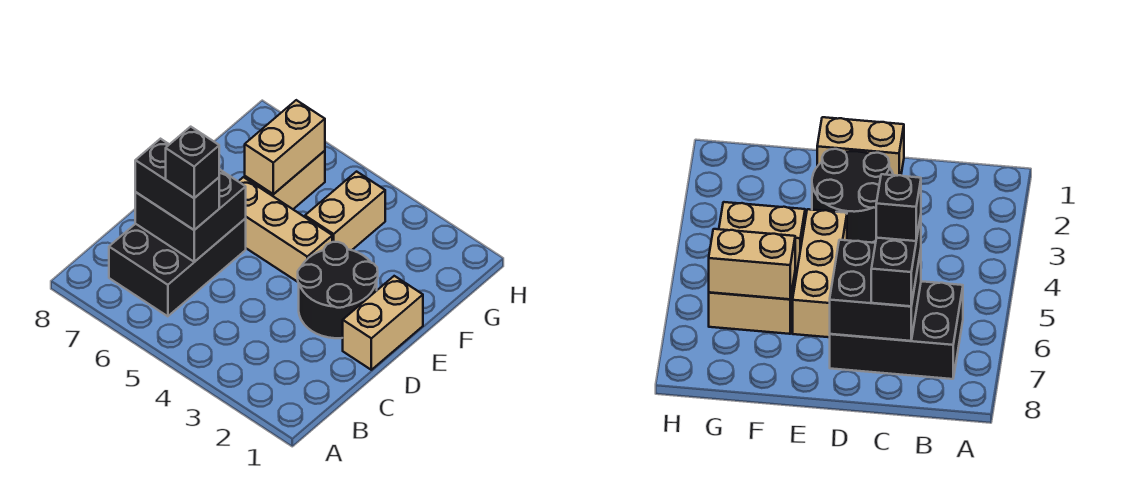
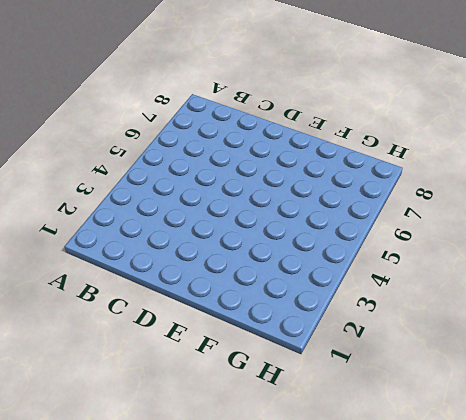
none -> black 2x3 brick [109,219,246,316]
none -> tan 1x2 brick [343,276,423,370]

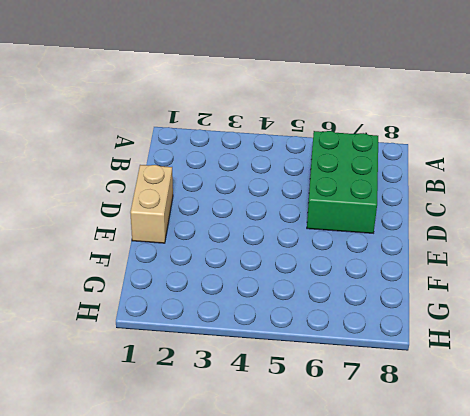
green 2x3 brick [307,131,378,233] -> black 2x3 brick [109,219,246,316]
none -> black 2x2 round brick [298,242,378,338]
none -> tan 1x3 brick [238,177,332,282]

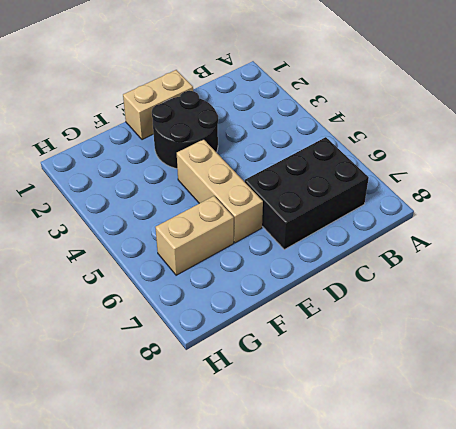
none -> tan 1x2 brick [305,172,385,250]
none -> black 2x2 brick [135,169,246,262]

